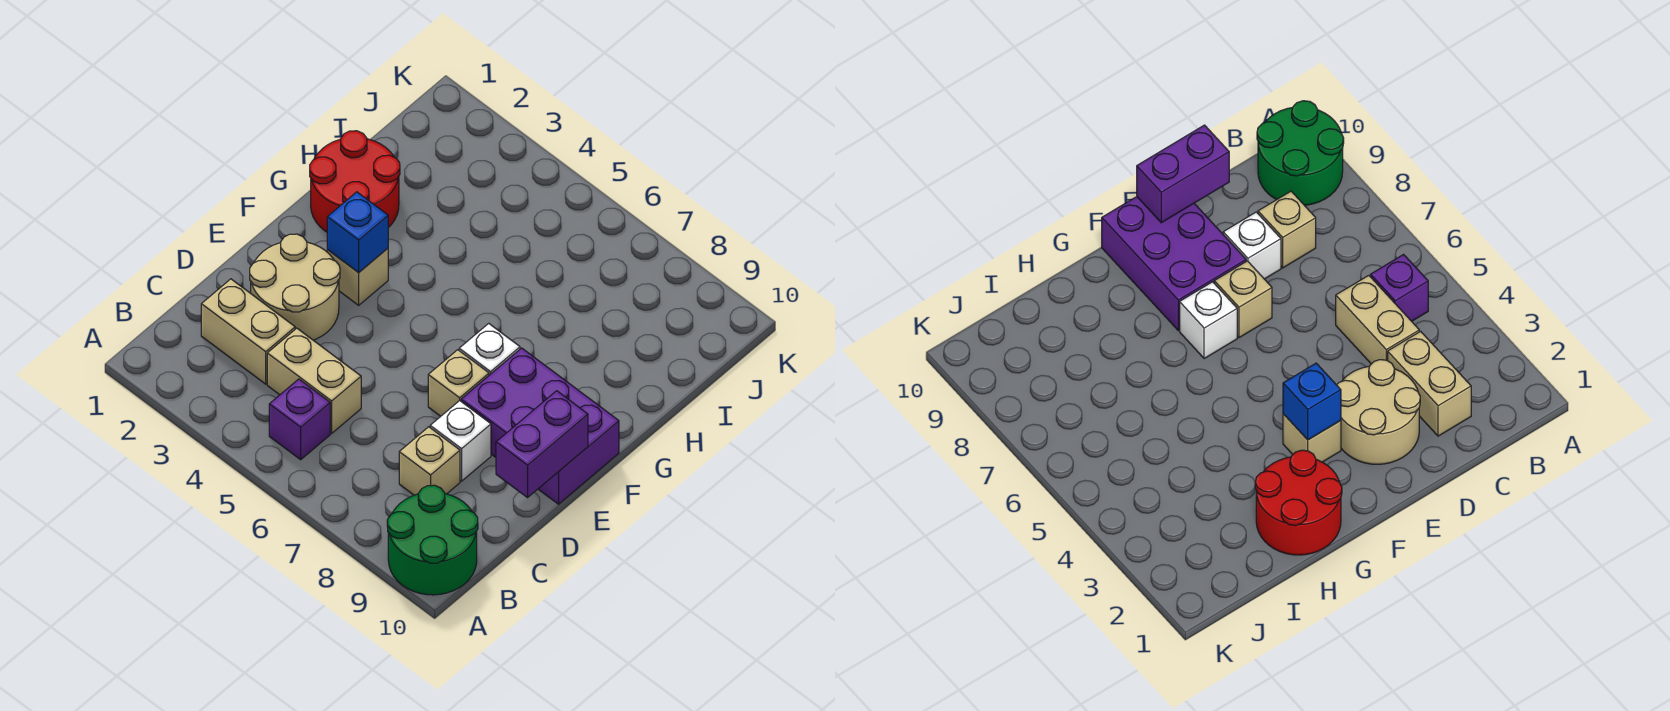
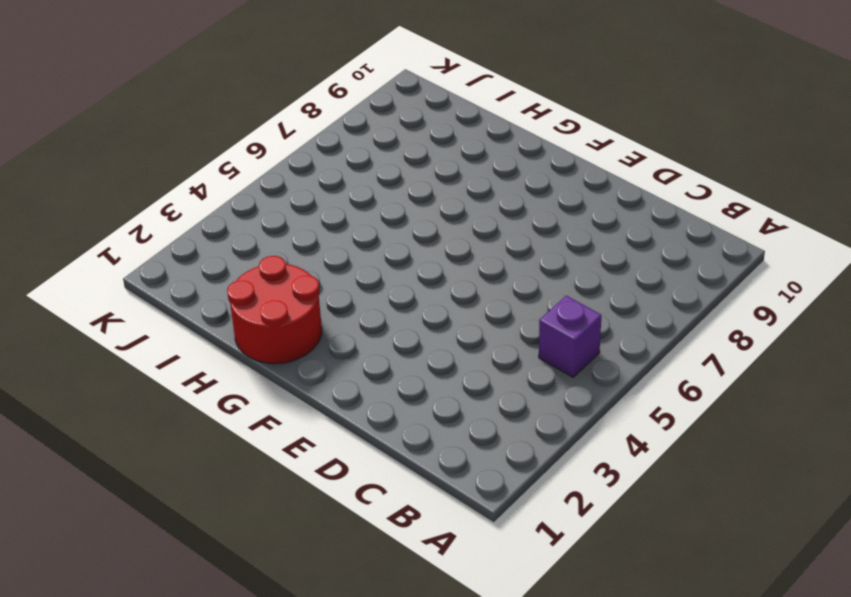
none -> green 2x2 round brick [387,485,478,595]
none -> tan 1x2 brick [201,279,295,384]
none -> tan 1x2 brick [267,328,361,433]

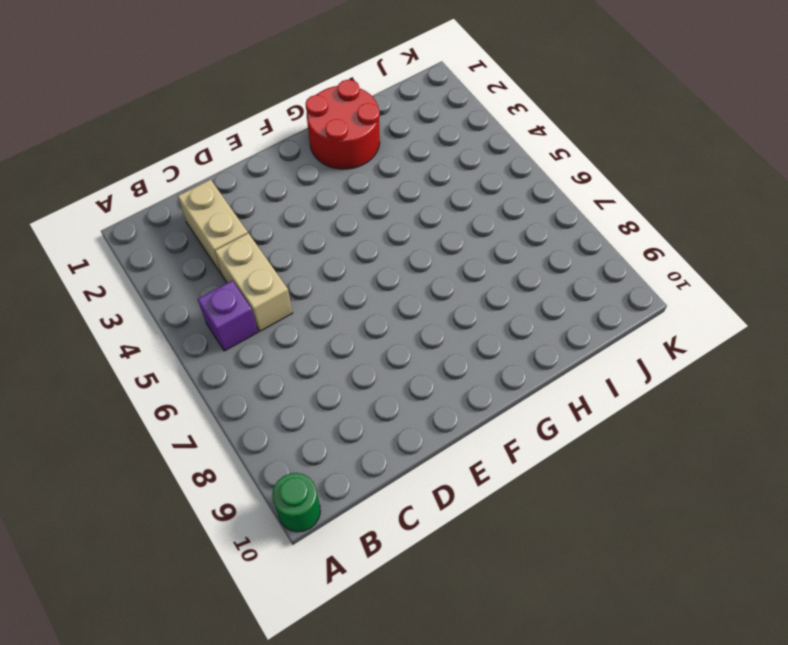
green 1x1 round brick [272,473,320,532] -> green 2x2 round brick [387,485,478,595]
none -> tan 1x1 brick [399,427,460,495]
none -> tan 2x2 round brick [250,234,340,340]
none -> white 1x1 brick [430,401,491,481]

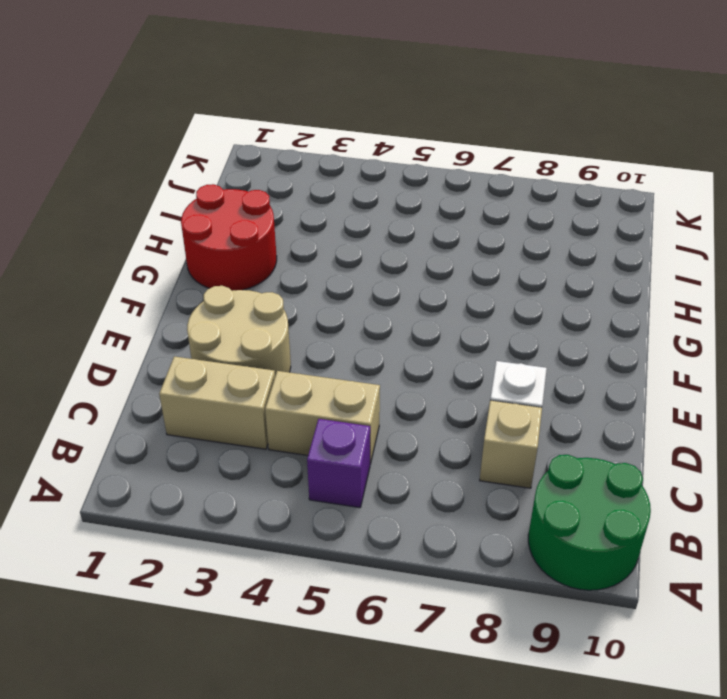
none -> tan 1x1 brick [428,350,489,416]
none -> purple 2x3 brick [461,348,619,504]
none -> tan 1x1 brick [327,248,388,305]

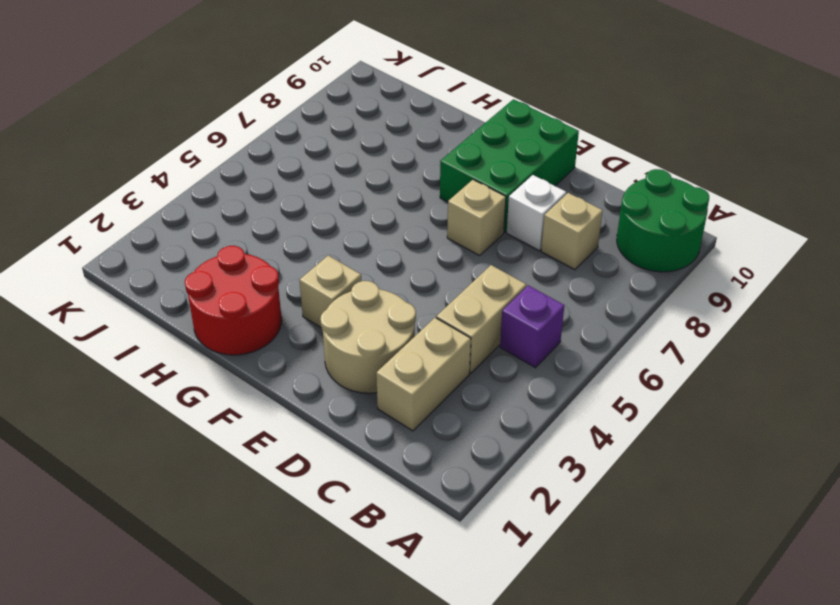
green 2x3 brick [440,99,579,232] -> purple 2x3 brick [461,348,619,504]
none -> white 1x1 brick [459,323,520,375]
none -> purple 1x2 brick [496,391,588,498]
none -> blue 1x1 brick [327,192,388,273]

